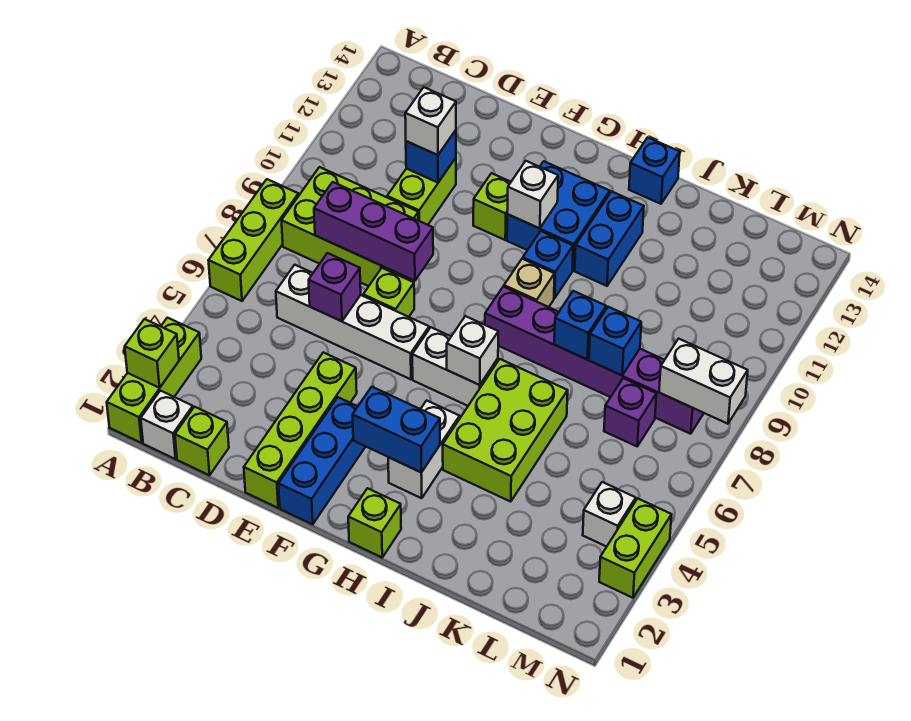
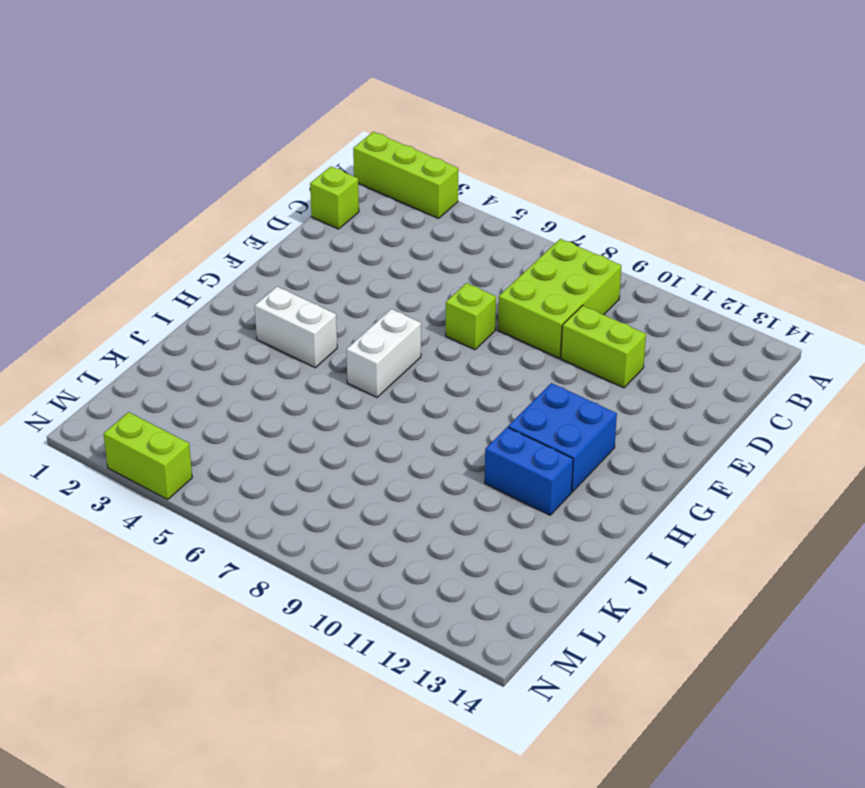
none -> lime 1x3 brick [208,179,299,301]
none -> white 1x1 brick [141,391,193,459]
none -> white 1x4 brick [276,265,429,379]
none -> lime 1x4 brick [244,352,357,508]

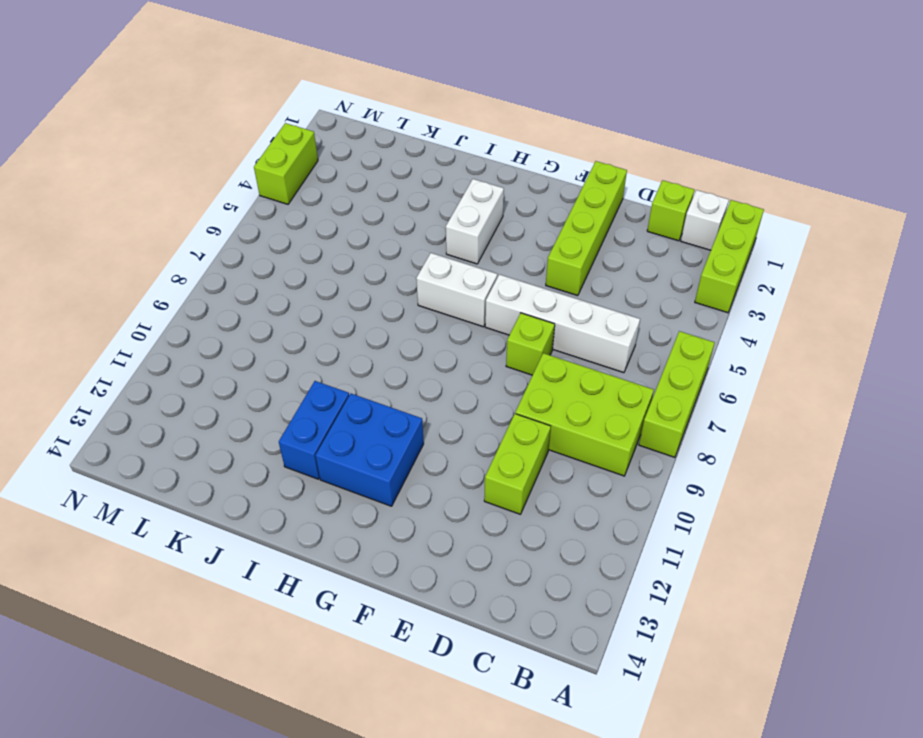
none -> blue 1x3 brick [279,397,366,524]
none -> lime 1x1 brick [473,173,511,240]
none -> lime 1x1 brick [348,488,401,557]
none -> purple 1x6 brick [485,287,704,434]

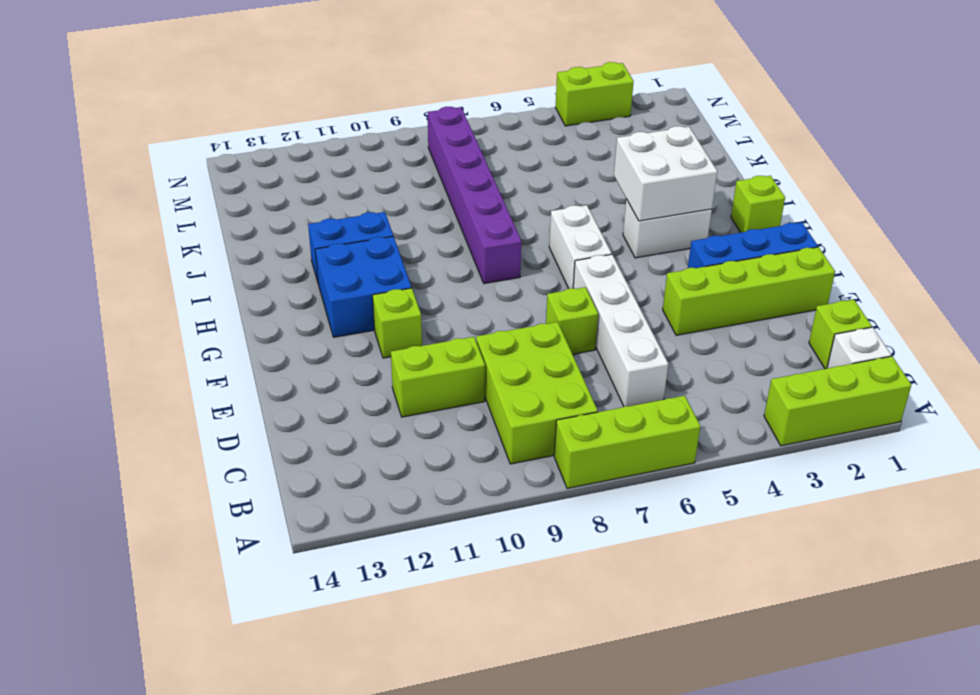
white 2x2 brick [614,126,717,221] -> blue 1x2 brick [353,387,440,472]
none -> tan 1x1 brick [504,259,555,307]
none -> blue 1x1 brick [523,231,573,298]
none -> lime 2x3 brick [443,359,568,502]
none -> blue 1x1 brick [629,137,680,204]

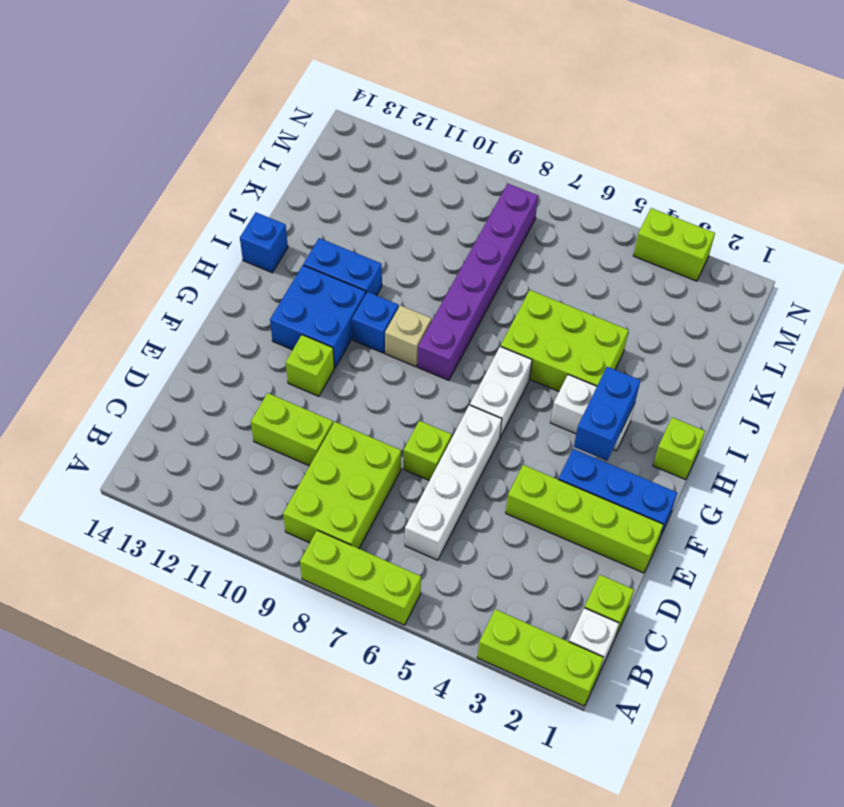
none -> purple 1x1 brick [604,378,656,446]
none -> white 1x1 brick [583,482,636,547]
none -> lime 1x1 brick [125,319,179,388]
none -> purple 1x3 brick [314,182,433,281]

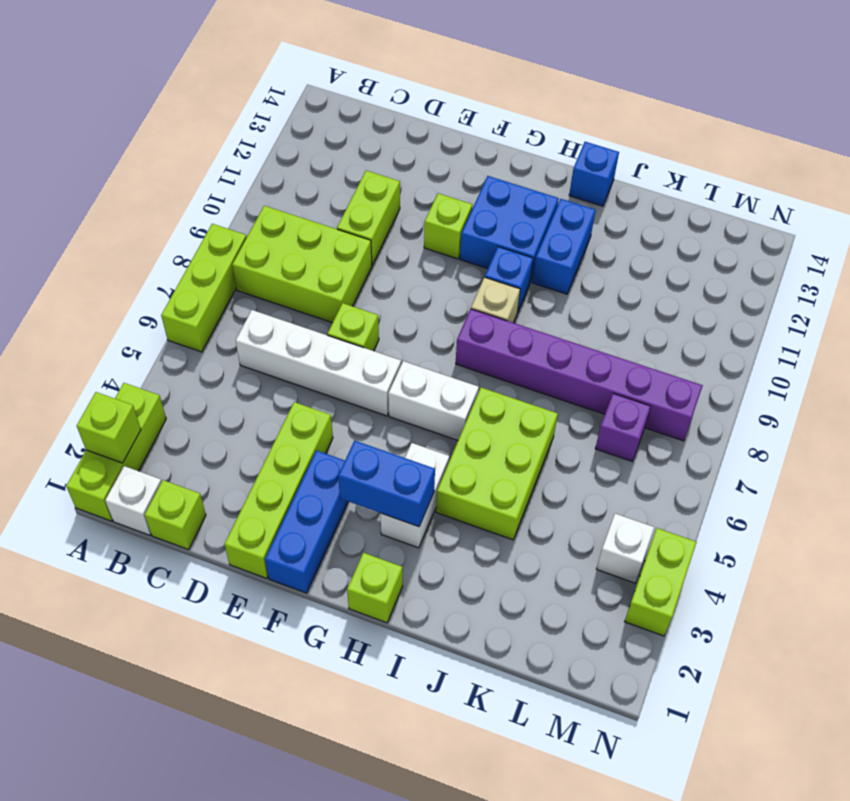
none -> purple 1x3 brick [314,182,433,281]
none -> purple 1x1 brick [309,253,361,321]
none -> blue 1x1 brick [406,130,456,183]
none -> white 1x1 brick [507,161,558,229]

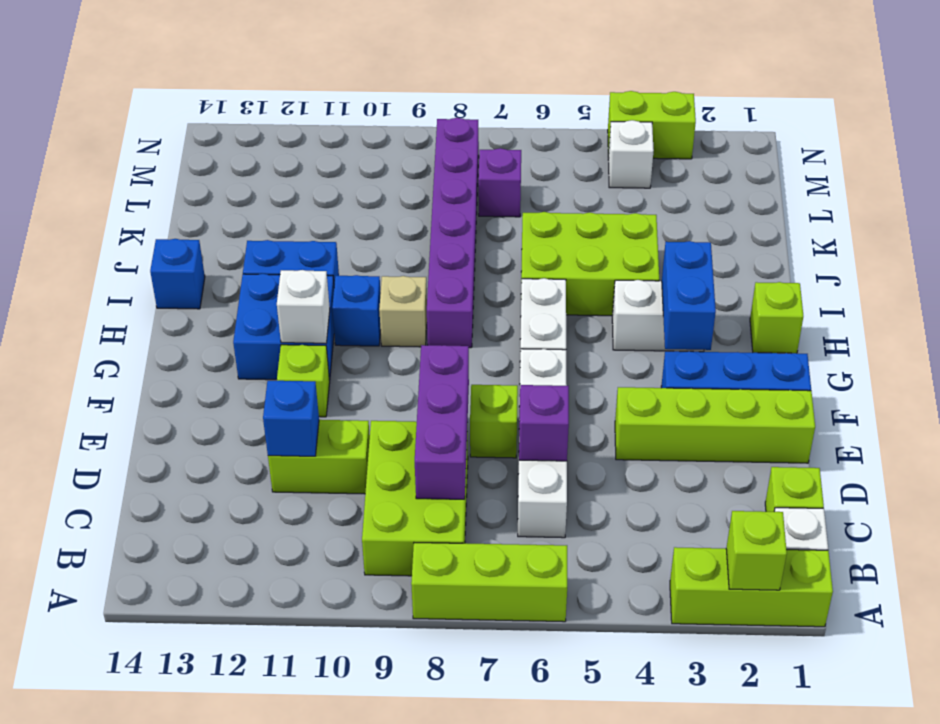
none -> white 1x1 brick [447,316,498,385]
none -> blue 1x1 brick [554,291,606,359]
none -> blue 1x1 brick [589,307,641,375]
none -> white 1x2 brick [659,339,748,424]

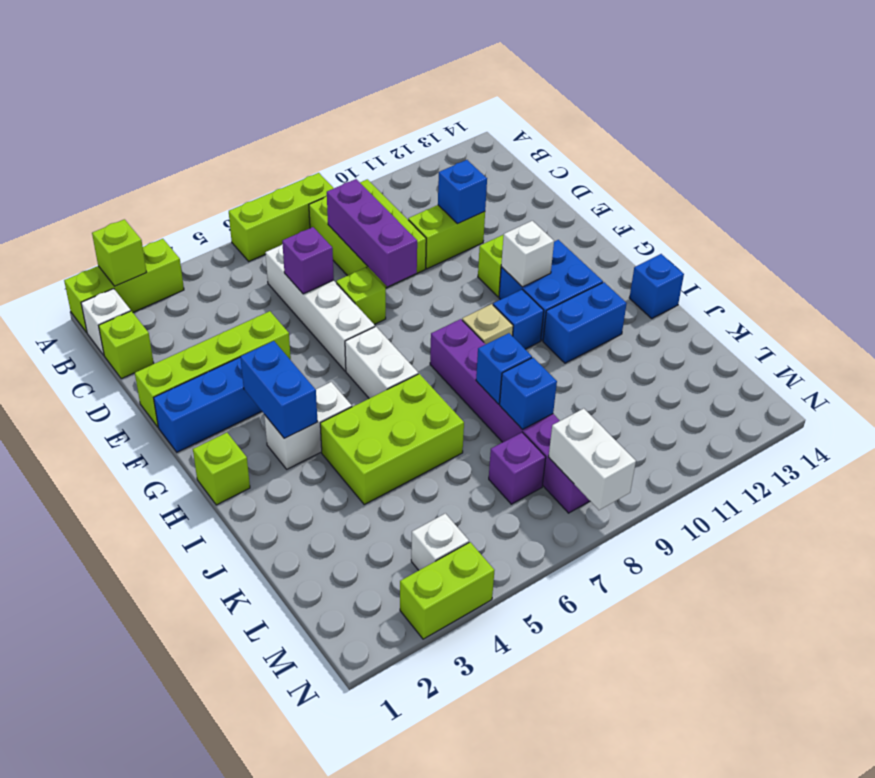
none -> white 1x1 brick [447,316,498,385]
none -> white 1x1 brick [405,87,456,155]

